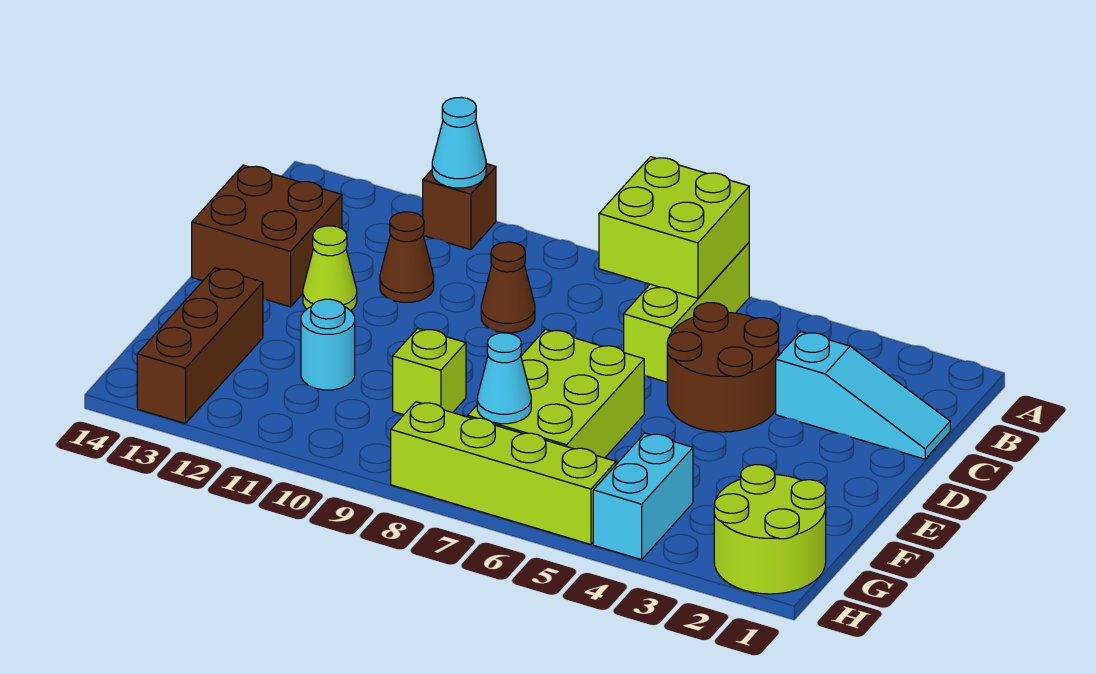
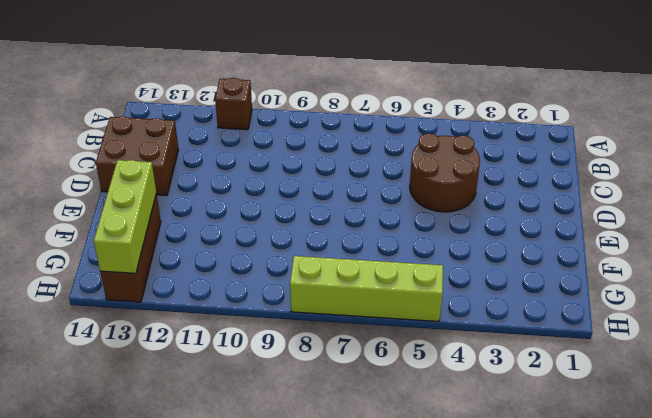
lime 1x3 brick [94,160,156,273] -> lime 1x3 brick moved to [624,243,749,382]
none -> cyan 1x3 slope [776,332,950,459]
none -> brown 1x1 cone [481,242,535,333]
none -> brown 1x1 cone [380,212,434,302]

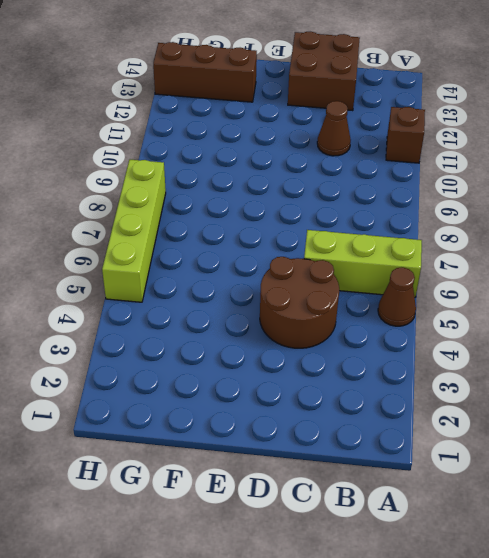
brown 1x1 cone [378,267,416,326] -> brown 1x1 cone moved to [481,242,535,333]
none -> cyan 1x3 slope [776,332,950,459]
none -> lime 1x1 cone [303,226,357,311]
none -> lime 2x3 brick [468,329,644,458]

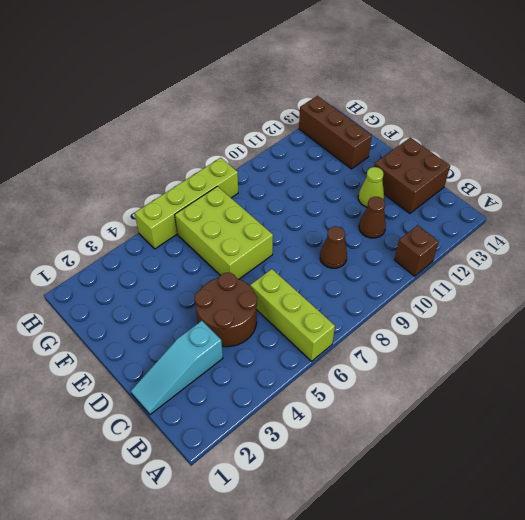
none -> lime 1x1 brick [393,328,466,415]
none -> cyan 1x1 round brick [301,299,355,390]
none -> lime 2x2 round brick [714,465,826,594]

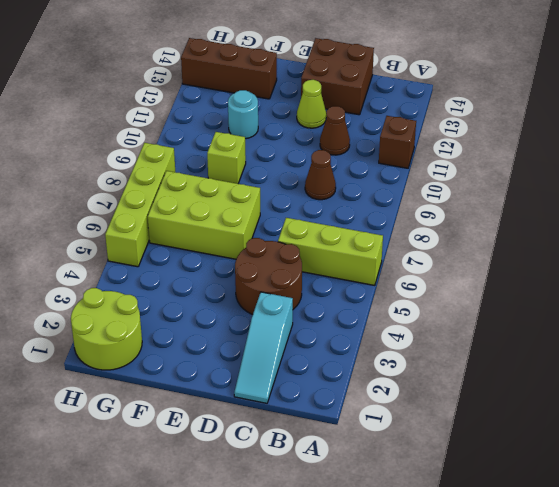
none -> cyan 1x2 brick [593,433,693,560]
none -> lime 2x2 brick [599,157,749,298]
none -> cyan 1x1 cone [432,97,486,188]

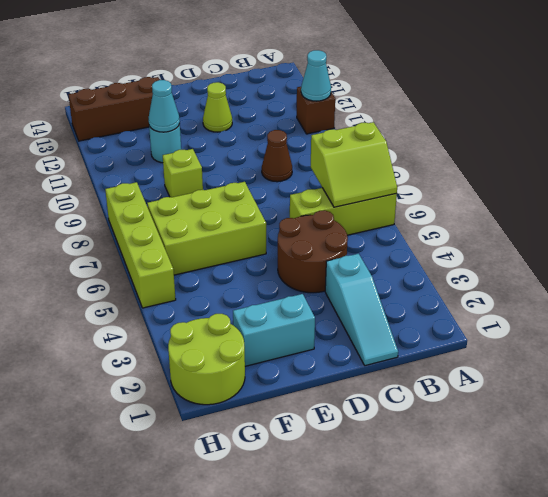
lime 2x2 slope [311,122,397,207] -> lime 2x2 brick [599,157,749,298]
cyan 1x2 brick [233,294,315,366] -> cyan 1x2 brick moved to [593,433,693,560]
cyan 1x1 cone [149,80,180,132] -> cyan 1x1 cone moved to [477,333,531,424]
none -> brown 1x1 cone [380,212,434,302]
none -> brown 2x2 brick [192,165,342,307]

